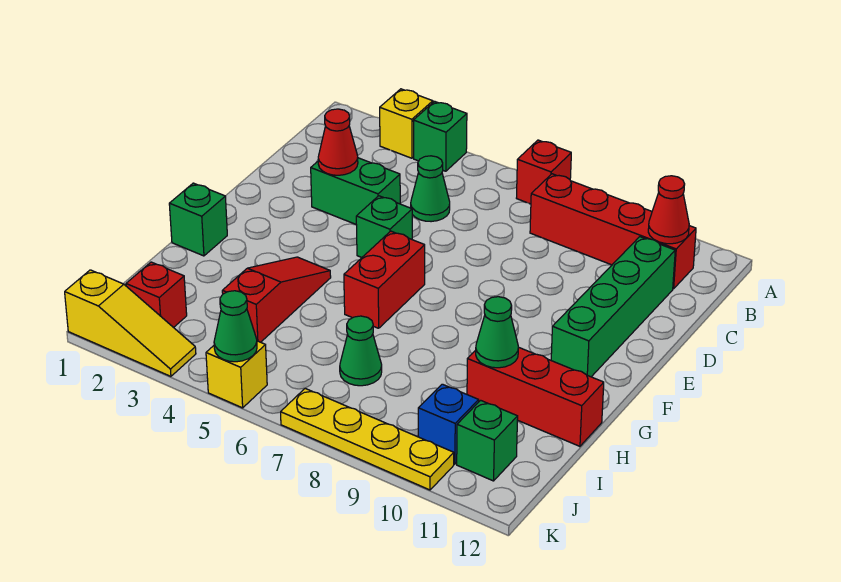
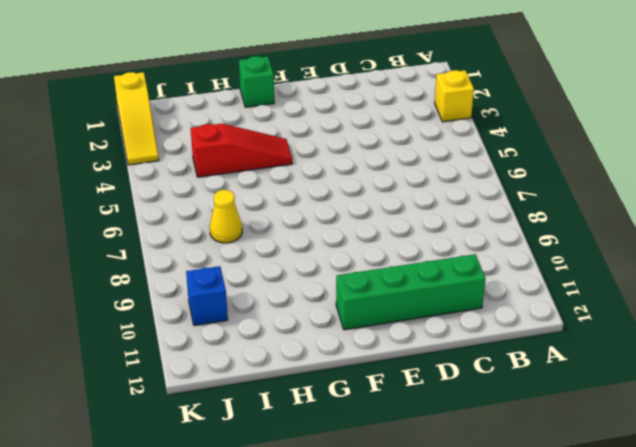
yellow 1x1 cone [210,190,242,243] -> green 1x1 cone [340,316,382,386]
none -> green 1x1 brick [413,101,467,171]
none -> red 1x1 brick [517,140,571,204]
none -> red 1x4 brick [530,174,696,289]

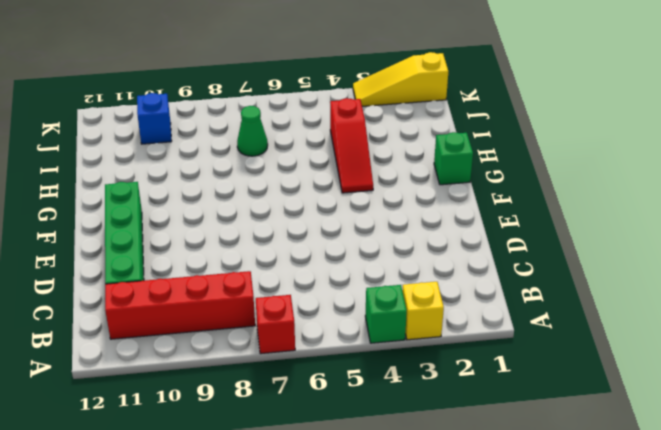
none -> green 1x1 cone [411,156,450,222]
none -> green 1x2 brick [311,158,400,224]
none -> green 1x1 brick [356,196,412,257]

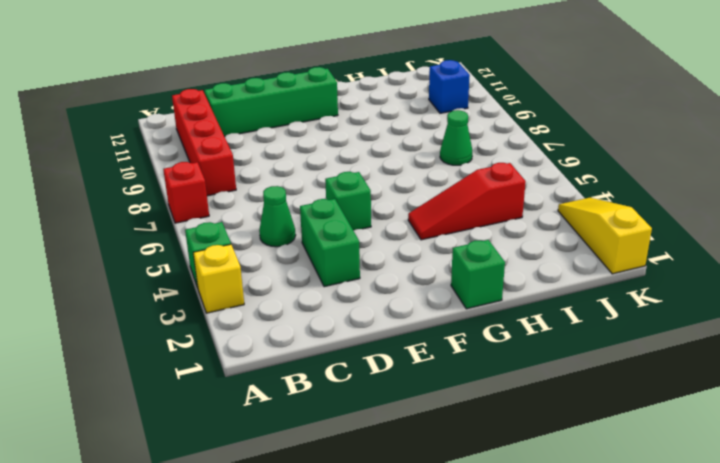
none -> red 1x2 brick [344,231,425,328]
none -> red 1x3 brick [467,347,604,446]
none -> red 1x1 brick [126,262,187,328]

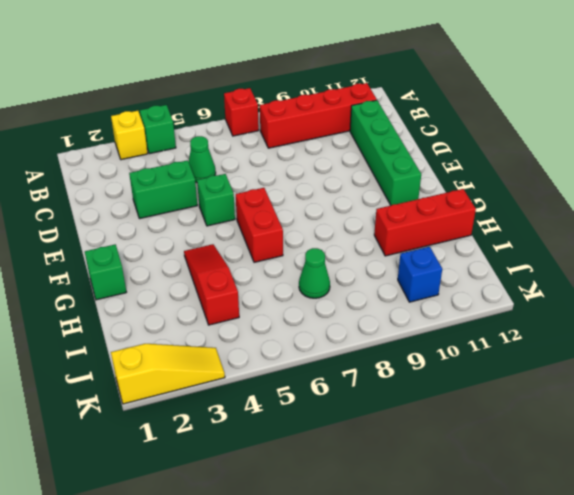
none -> red 1x1 brick [126,262,187,328]
none -> green 1x1 brick [457,400,518,481]
none -> yellow 1x1 brick [206,341,267,408]

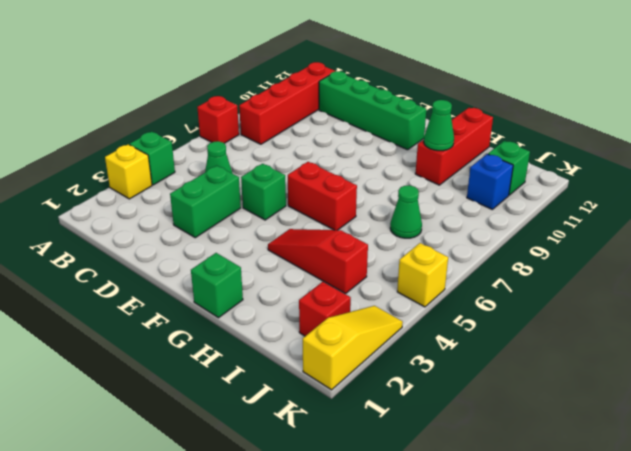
none -> yellow 1x4 plate [281,389,454,490]
none -> red 1x1 cone [648,176,689,244]
none -> red 1x1 cone [318,109,358,175]

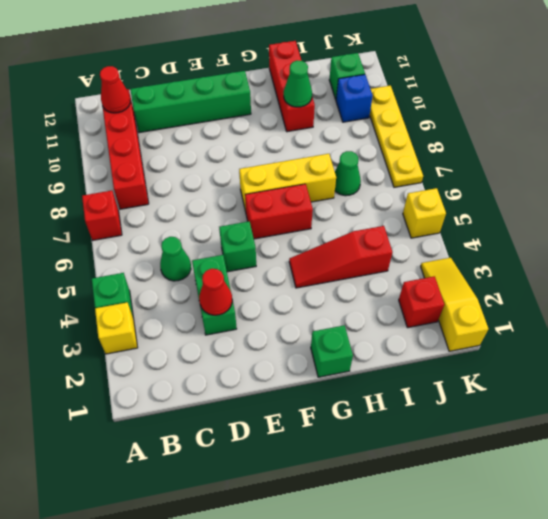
yellow 1x3 brick [239,154,336,211] -> none
none -> green 1x1 cone [214,291,257,362]

